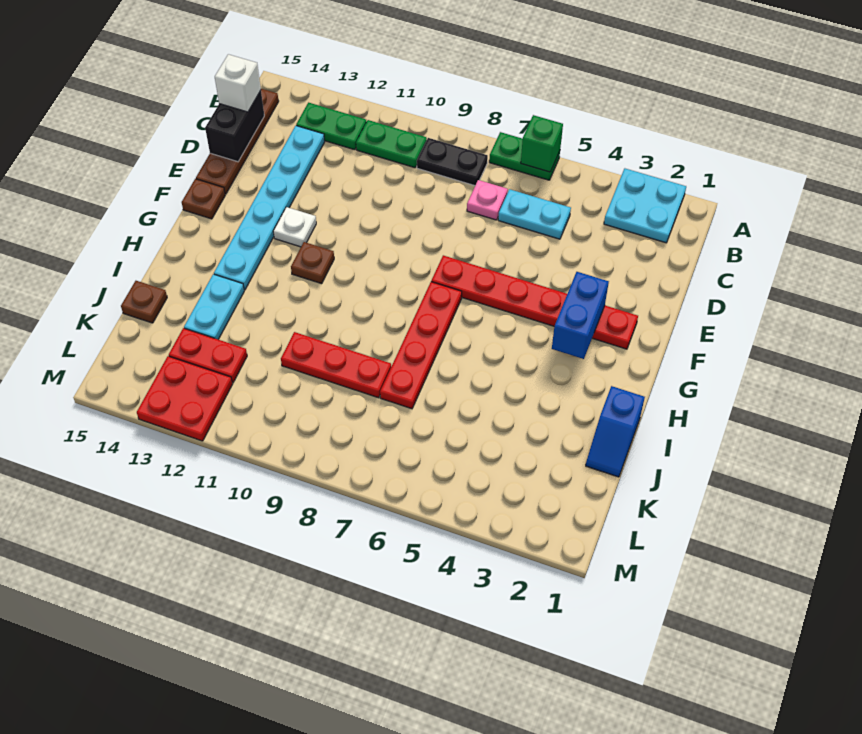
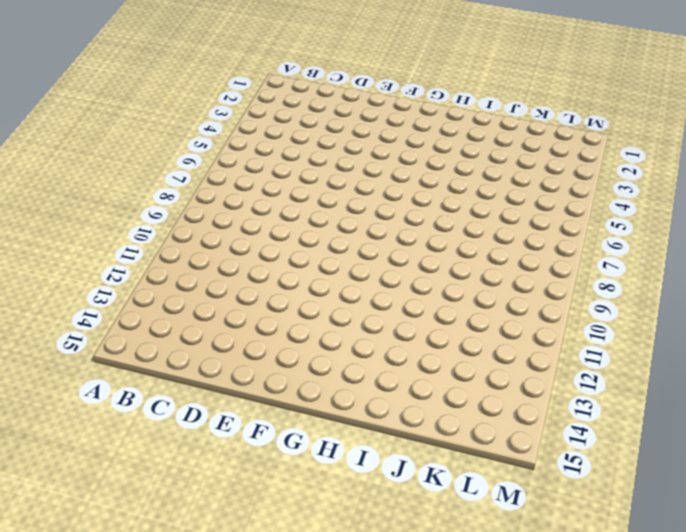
none -> cyan 2x2 plate [604,169,686,243]
none -> green 1x2 plate [489,132,560,180]
none -> black 1x2 plate [417,138,488,186]

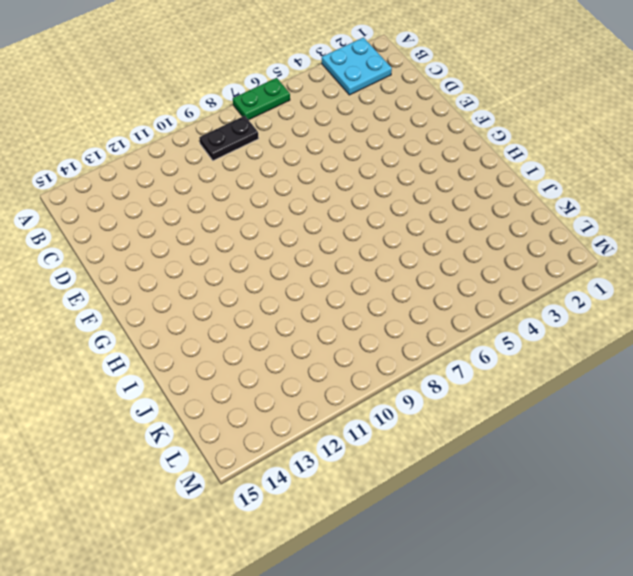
none -> green 1x2 plate [356,120,427,168]
none -> green 1x2 plate [296,103,366,150]
none -> brown 1x4 plate [196,89,279,194]

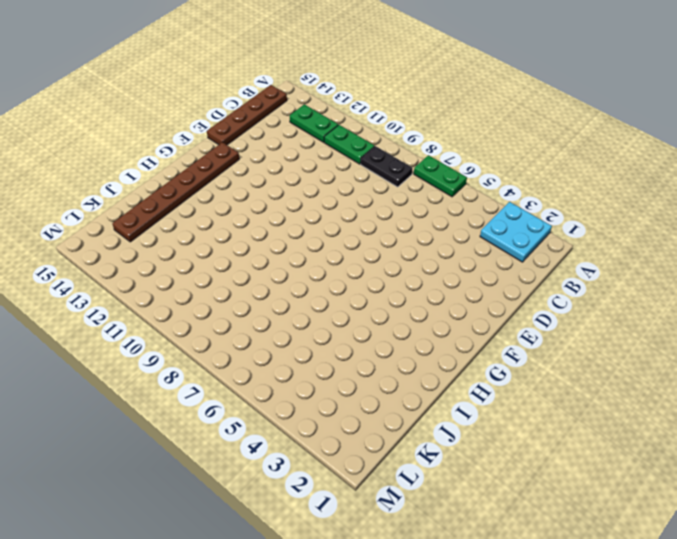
brown 1x6 plate [112,142,239,242] -> none
none -> cyan 1x2 plate [498,189,571,239]
none -> pink 1x1 plate [467,180,508,220]
none -> cyan 1x6 plate [214,126,325,290]

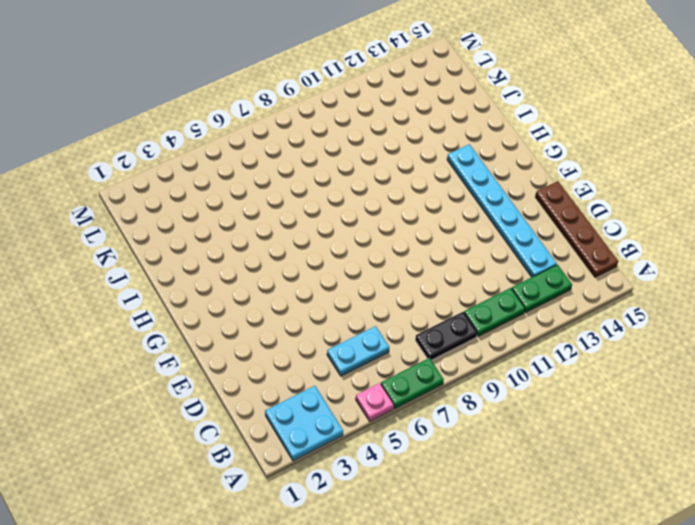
pink 1x1 plate [356,383,394,421] -> pink 1x1 plate moved to [467,180,508,220]
none -> red 1x6 plate [431,255,638,349]
none -> white 1x1 plate [273,207,316,247]
none -> brown 1x1 plate [182,179,225,219]

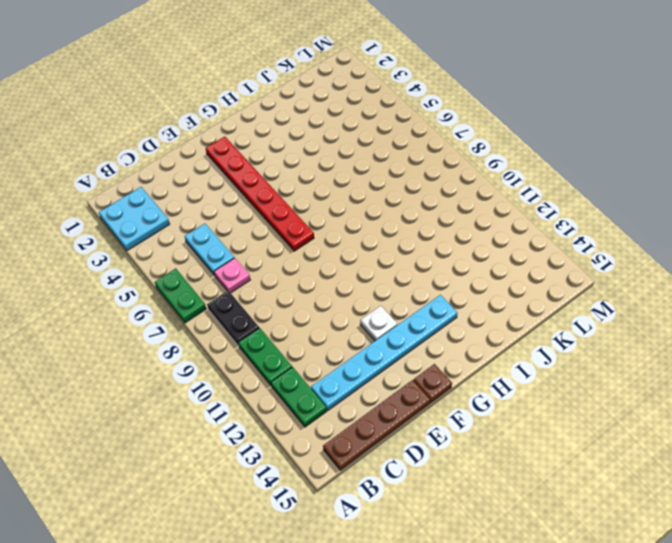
none -> red 1x4 plate [380,282,462,409]
none -> brown 1x1 plate [291,242,334,284]
none -> blue 1x2 slope [586,386,645,477]

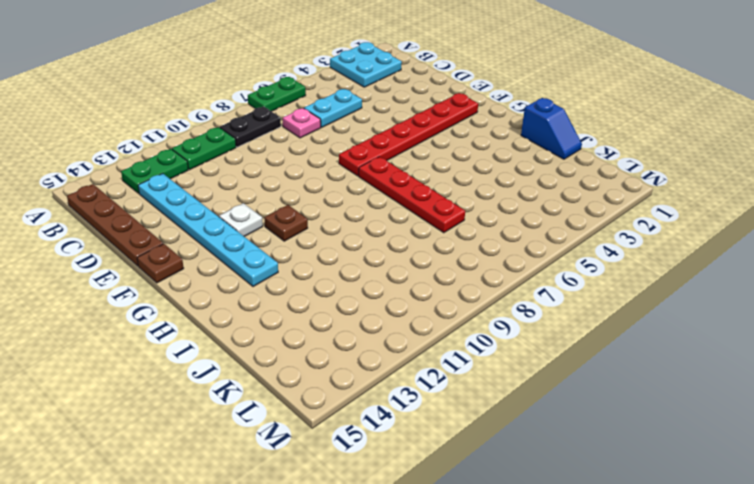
none -> cyan 1x2 plate [184,274,244,339]
none -> red 1x3 plate [281,332,391,398]
none -> brown 1x1 plate [121,281,167,323]

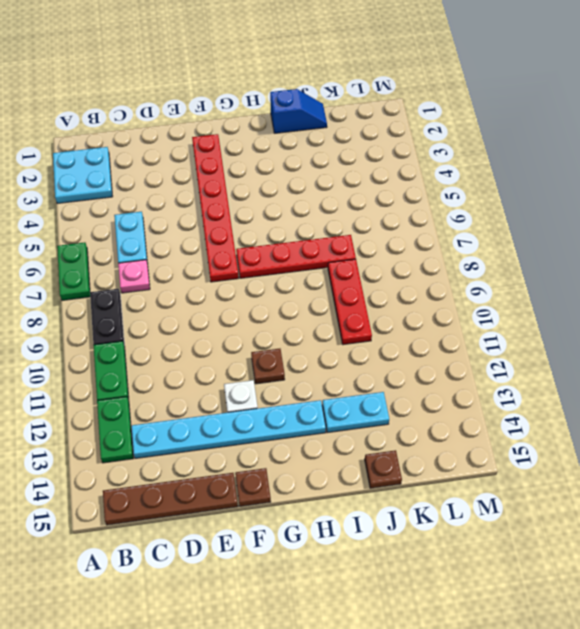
none -> red 1x2 plate [169,328,247,383]
none -> red 2x2 plate [137,356,232,441]
none -> green 1x1 brick [521,115,563,172]

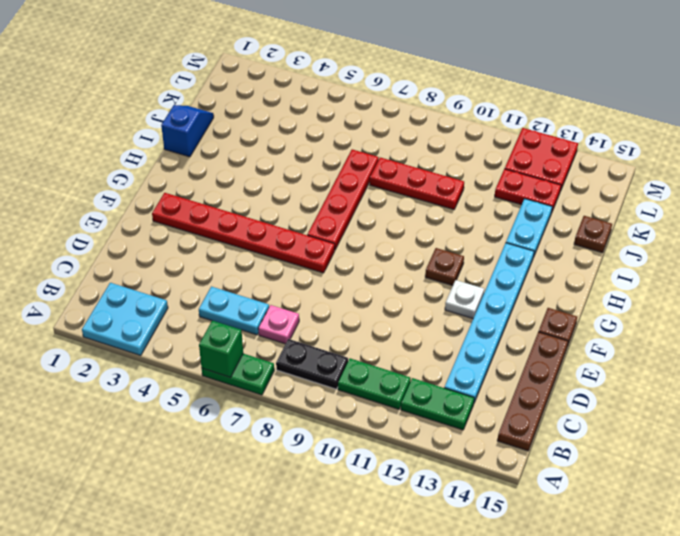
none -> black 1x2 brick [205,91,264,162]
none -> blue 1x2 brick [552,272,609,359]
none -> white 1x1 brick [215,54,261,112]

